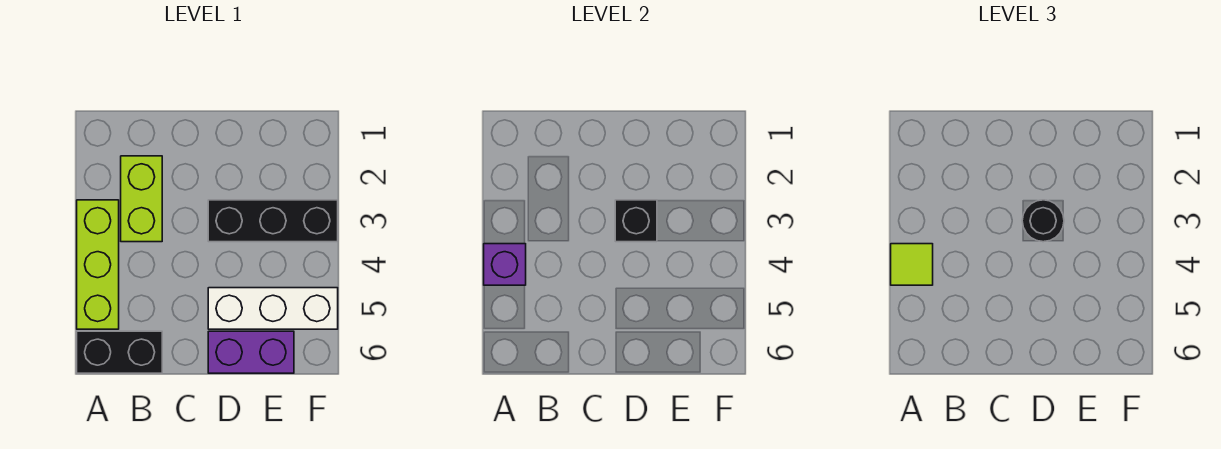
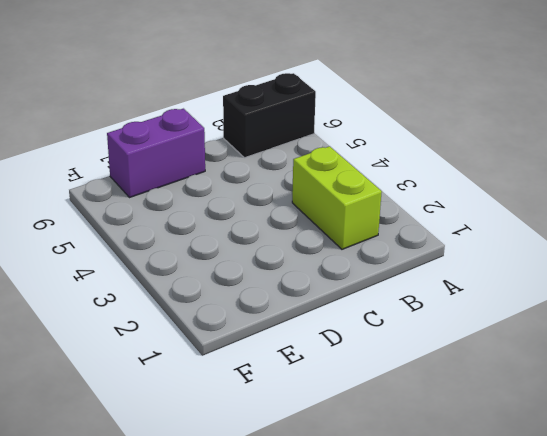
none -> lime 1x3 brick [77,200,119,329]
none -> black 1x3 brick [208,200,338,242]

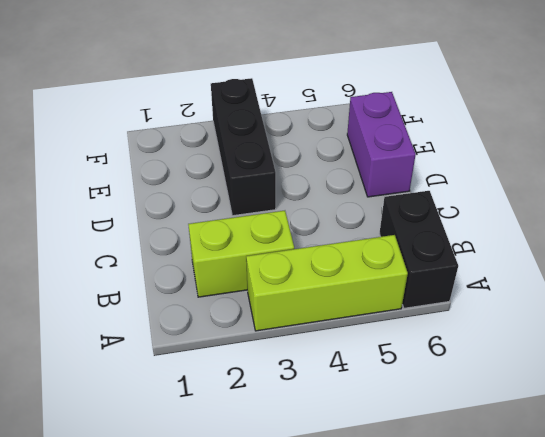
none -> white 1x3 brick [208,288,338,329]
none -> purple 1x1 brick [484,244,526,285]

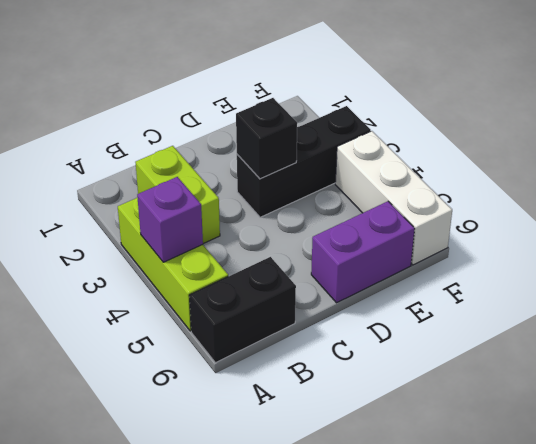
white 1x3 brick [335,131,452,265] -> white 1x3 brick turned to [208,288,338,329]
none -> lime 1x1 tile [891,244,933,285]
none -> black 1x1 round brick [1022,200,1064,242]

